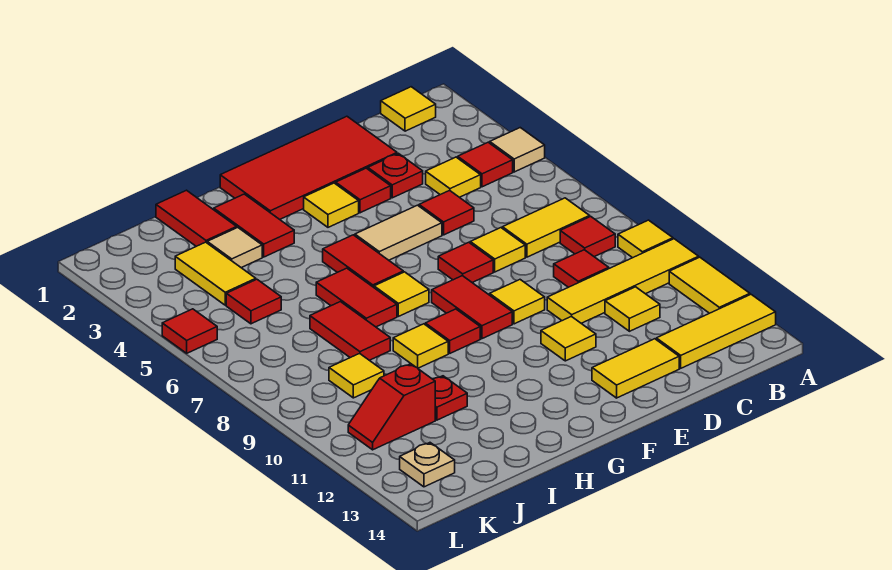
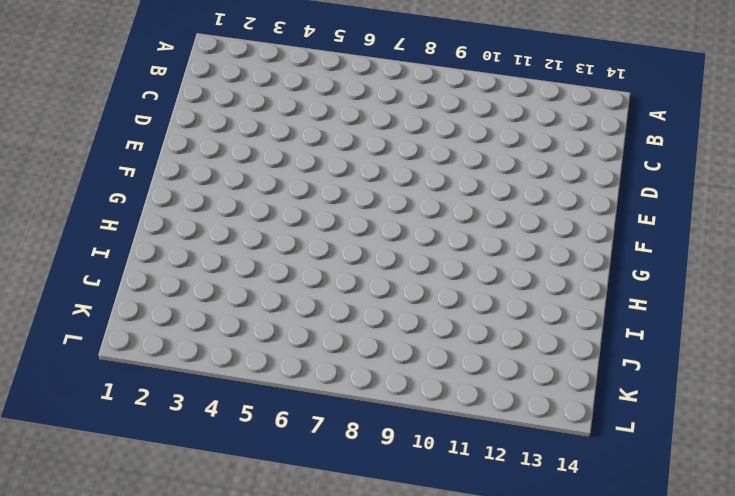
none -> tan 1x1 tile [490,128,545,172]
none -> yellow 1x1 tile [618,220,673,258]
none -> yellow 1x4 tile [547,239,699,323]
none -> yellow 1x2 tile [669,257,750,313]

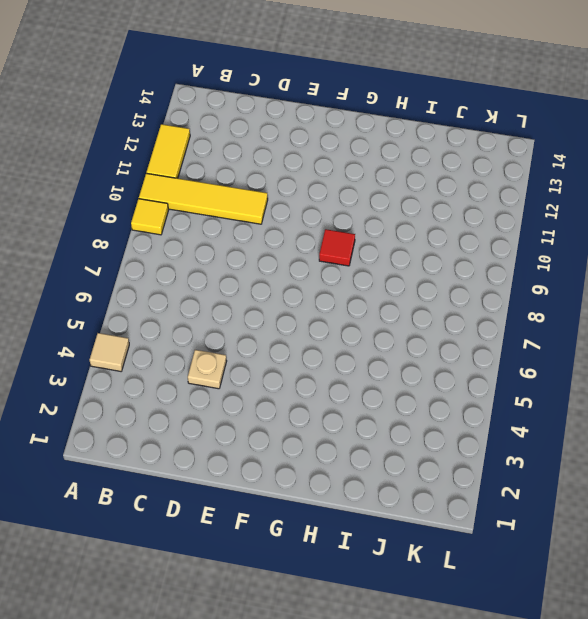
tan 1x1 plate [188,350,227,389] -> tan 1x1 plate moved to [400,443,455,487]
none -> yellow 1x3 tile [656,295,776,368]
none -> yellow 1x1 tile [381,87,436,131]
none -> red 1x1 tile [458,142,513,187]
none -> yellow 1x2 tile [502,198,590,257]

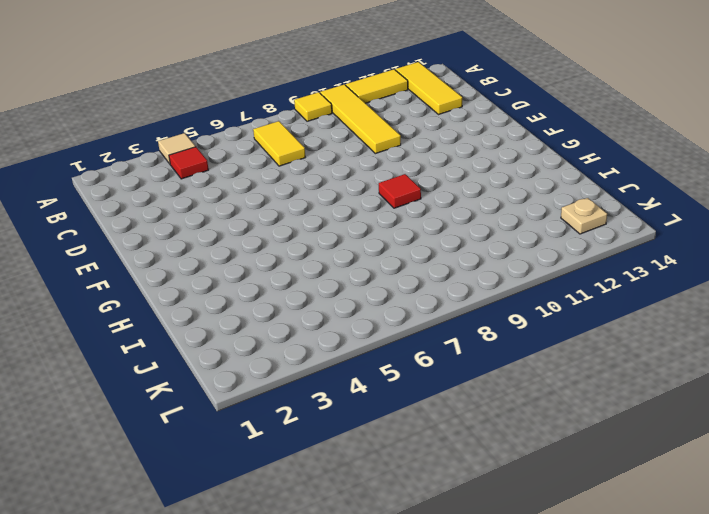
none -> yellow 1x1 tile [381,87,436,131]
none -> red 1x1 tile [560,217,615,257]
none -> yellow 1x1 tile [426,157,481,197]
none -> red 1x1 tile [554,250,609,287]

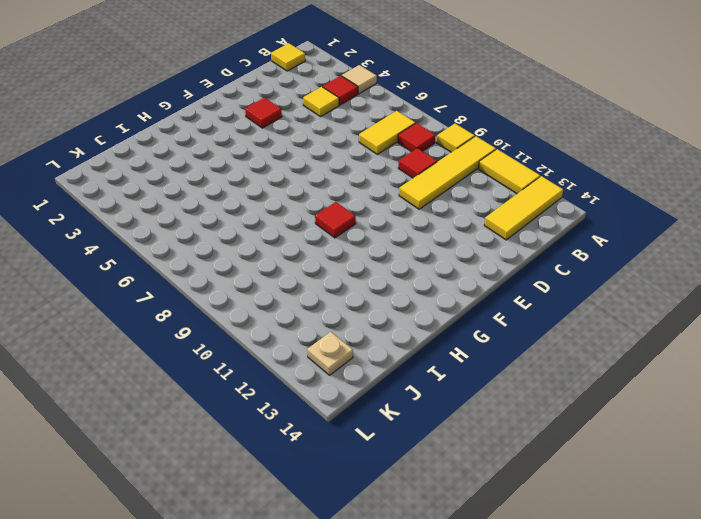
none -> yellow 1x1 tile [605,287,660,331]
none -> red 2x4 tile [220,116,397,219]
none -> red 1x1 plate [368,153,423,198]
none -> red 1x1 tile [419,191,474,235]

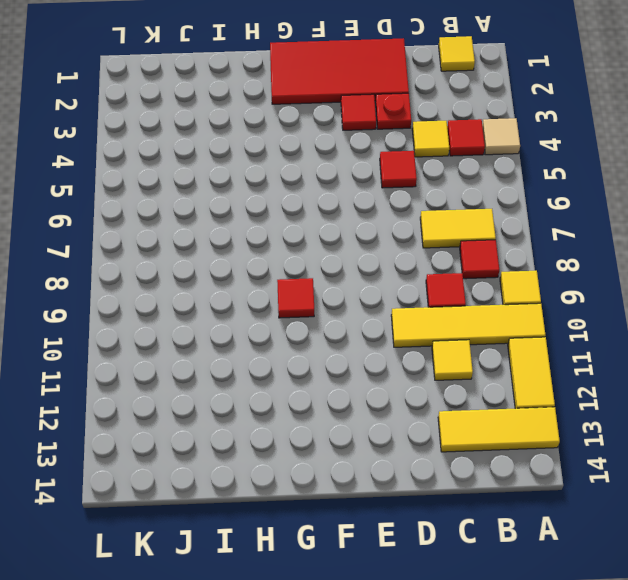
none -> yellow 1x1 tile [470,228,525,272]
none -> yellow 1x2 tile [592,339,679,398]
none -> tan 1x2 tile [355,205,442,260]
none -> red 1x1 tile [438,242,493,282]

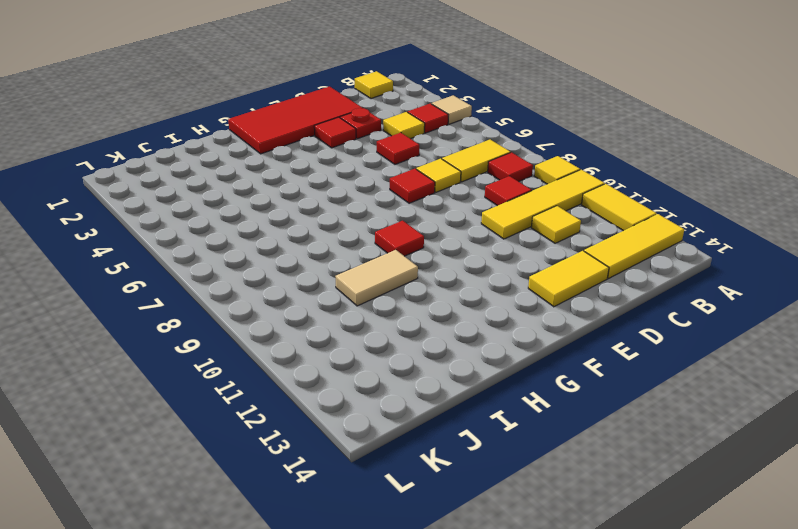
tan 1x2 tile [335,250,418,306] -> tan 1x2 tile moved to [355,205,442,260]
none -> yellow 1x1 tile [490,280,545,324]
none -> yellow 1x1 tile [541,316,596,361]
none -> yellow 1x1 tile [304,183,359,227]
none -> red 1x2 tile [432,276,512,339]

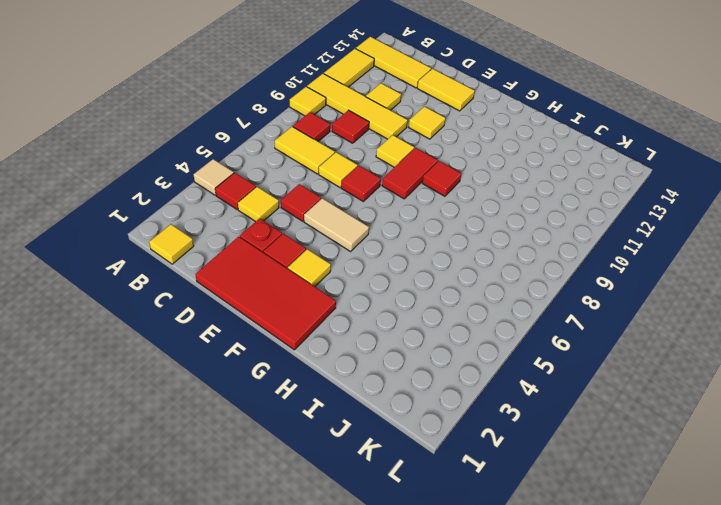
none -> red 1x2 tile [323,235,403,287]
none -> yellow 1x1 tile [374,272,429,316]
none -> red 1x2 tile [214,194,294,257]
none -> red 1x2 tile [316,268,397,327]

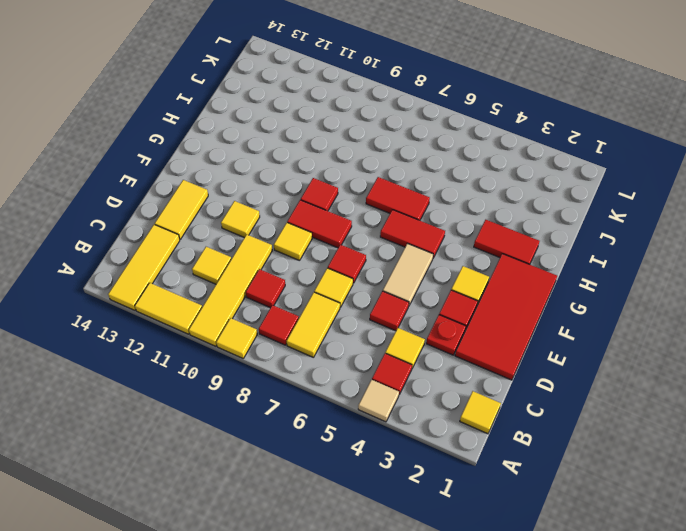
none -> yellow 1x1 tile [374,272,429,316]
none -> yellow 1x1 tile [393,324,448,368]
none -> red 1x2 tile [156,190,237,246]
none -> tan 1x1 tile [207,228,262,268]

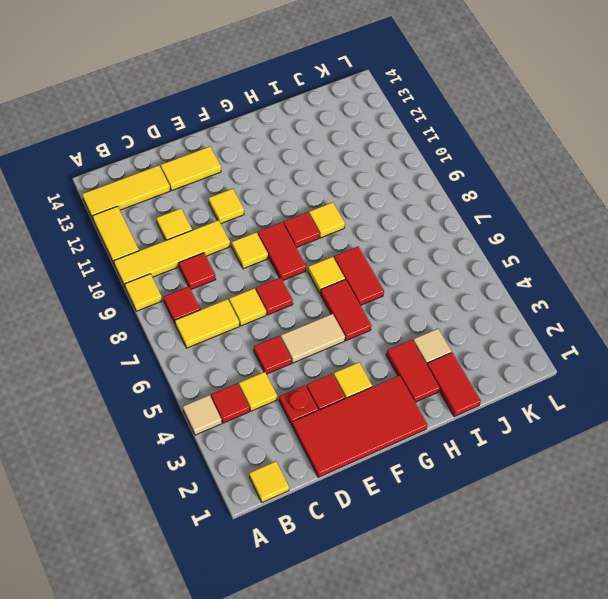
none -> red 1x2 tile [310,302,390,360]
none -> red 1x1 plate [433,376,467,420]
none -> yellow 1x2 tile [175,242,256,305]
none -> red 1x1 tile [226,279,281,324]

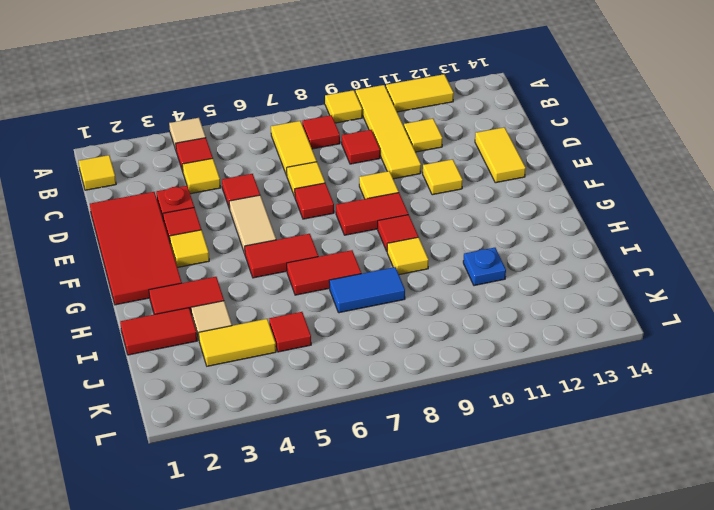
blue 1x2 tile [329,267,405,313] -> red 1x2 tile [310,302,390,360]
blue 1x1 plate [463,248,506,286] -> red 1x1 plate [433,376,467,420]
none -> yellow 1x3 tile [656,295,776,368]
none -> yellow 1x1 tile [374,272,429,316]
none -> yellow 1x1 tile [329,354,384,398]
none -> red 1x2 slope [348,364,435,450]

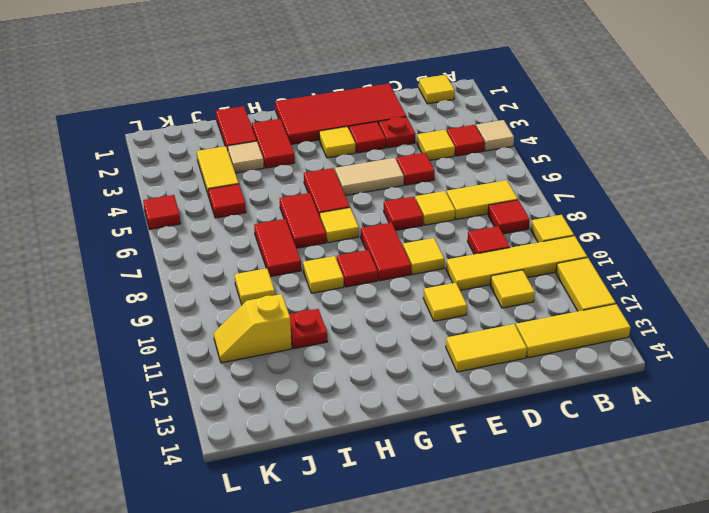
yellow 1x2 slope [214,294,292,363] -> red 1x2 slope [348,364,435,450]
none -> tan 1x1 plate [400,443,455,487]

